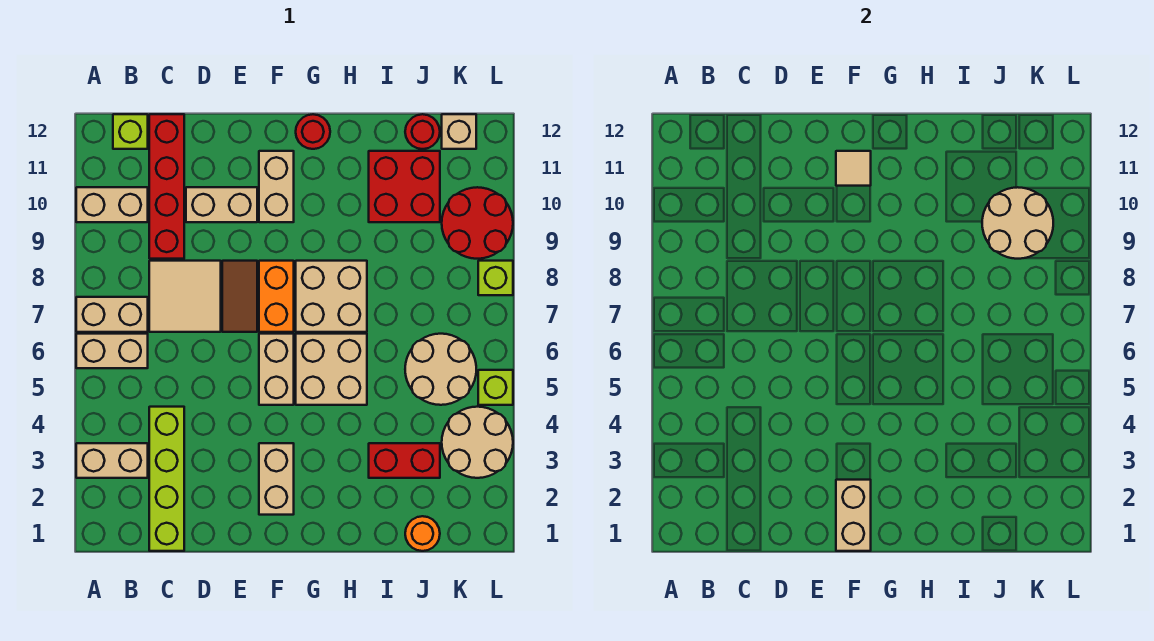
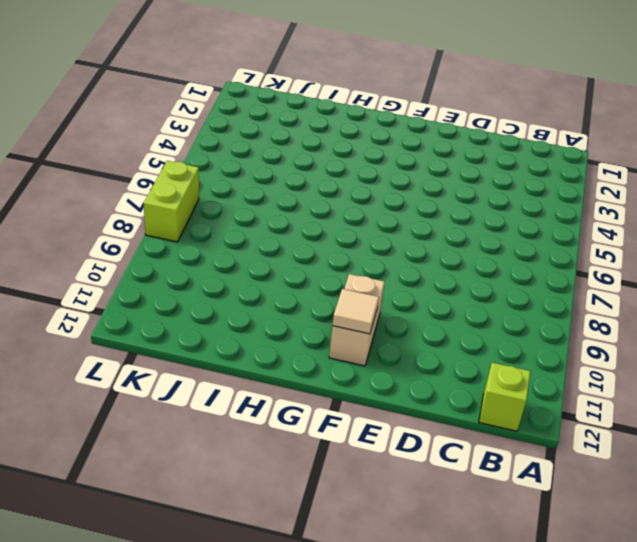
lime 1x2 brick [144,161,199,242] -> lime 1x1 brick [478,261,513,295]
none -> tan 1x2 brick [76,443,148,478]
none -> tan 1x2 brick [76,334,148,368]
none -> tan 1x2 brick [76,297,148,332]
none -> tan 1x2 brick [76,187,148,222]

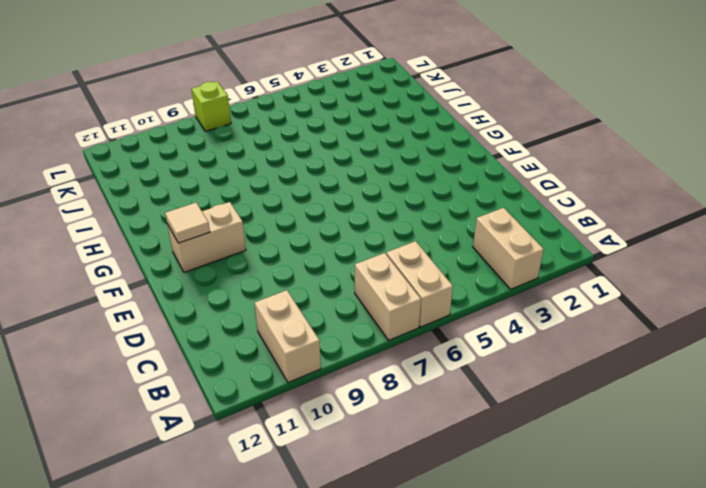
none -> lime 1x1 brick [113,114,148,149]
none -> lime 1x4 brick [149,407,184,551]
none -> tan 2x2 tile [149,261,221,332]
none -> red 1x4 brick [149,114,184,259]

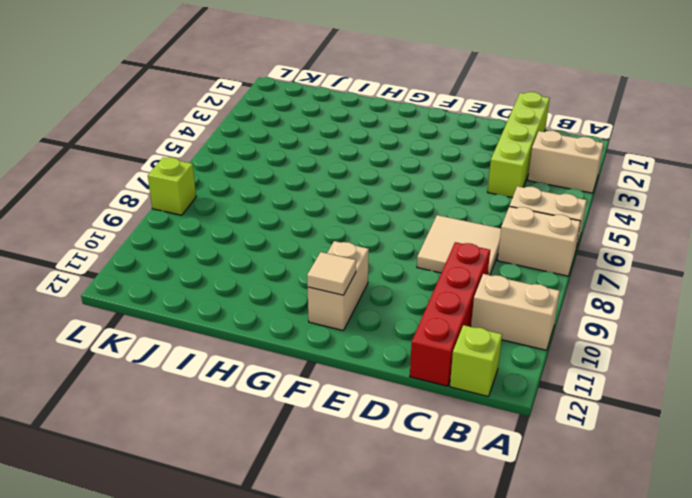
none -> tan 1x2 brick [186,187,257,222]
none -> brown 1x2 tile [222,261,257,332]
none -> tan 1x2 brick [259,443,294,515]
none -> tan 1x2 brick [259,334,294,405]

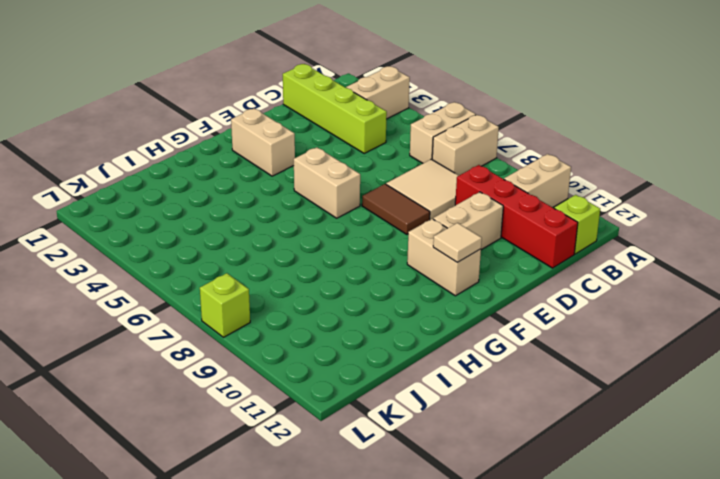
none -> orange 1x2 brick [259,261,294,332]
none -> tan 2x2 brick [296,334,367,405]
none -> tan 2x2 brick [296,261,367,332]
none -> red 1x1 round brick [296,114,330,149]

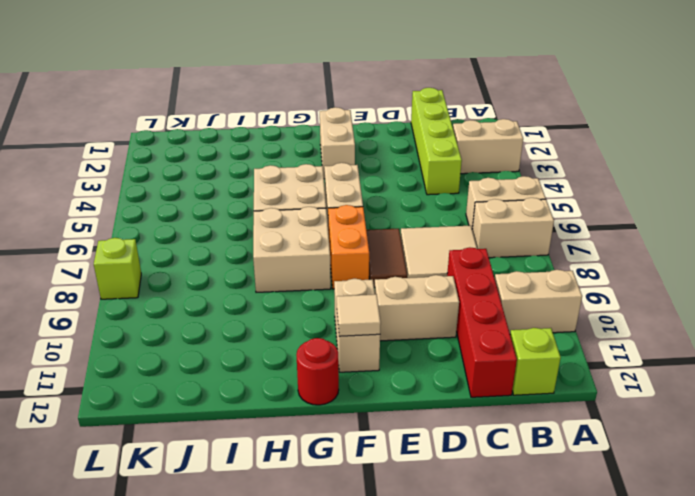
none -> red 1x2 brick [369,443,440,478]
none -> red 2x2 brick [369,151,440,222]
none -> orange 1x1 round brick [405,516,440,551]
none -> tan 2x2 round brick [405,334,476,405]

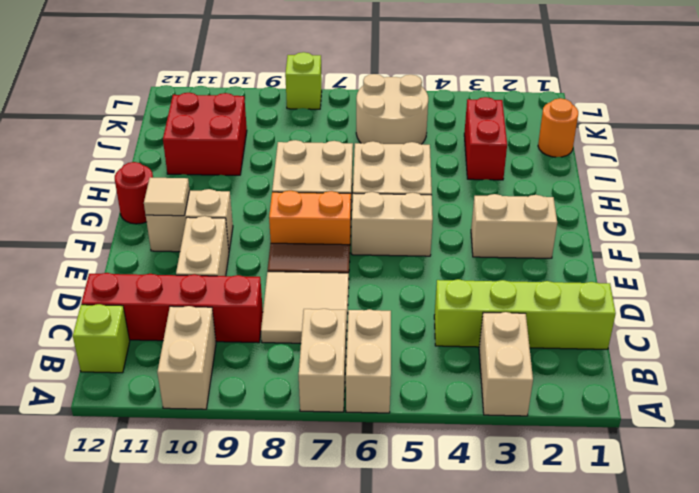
none -> red 1x1 round brick [405,114,440,149]
none -> tan 2x2 round brick [442,407,513,478]
none -> red 2x2 round brick [442,187,513,259]
none -> tan 1x1 brick [442,114,476,149]

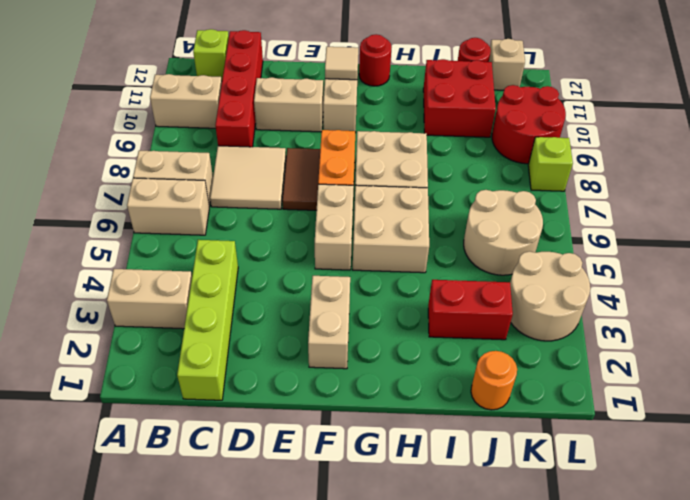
none -> lime 1x1 brick [478,370,513,405]
none -> tan 1x2 brick [836,480,871,551]
none -> tan 2x2 round brick [982,187,1053,259]

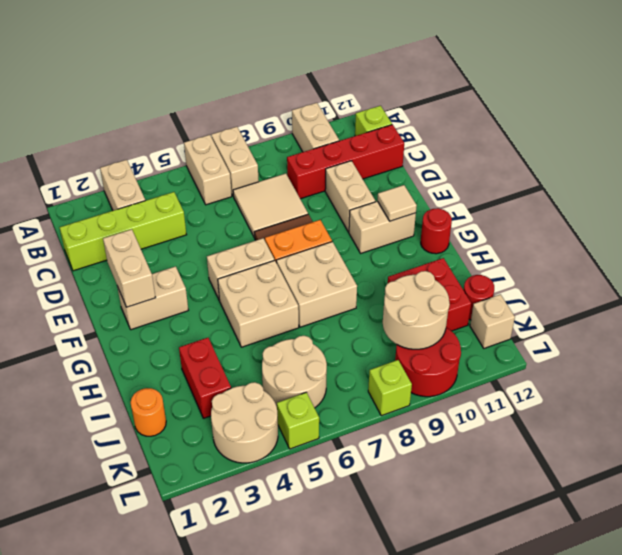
tan 1x2 brick [103,229,156,307] -> tan 1x2 brick turned to [836,480,871,551]

